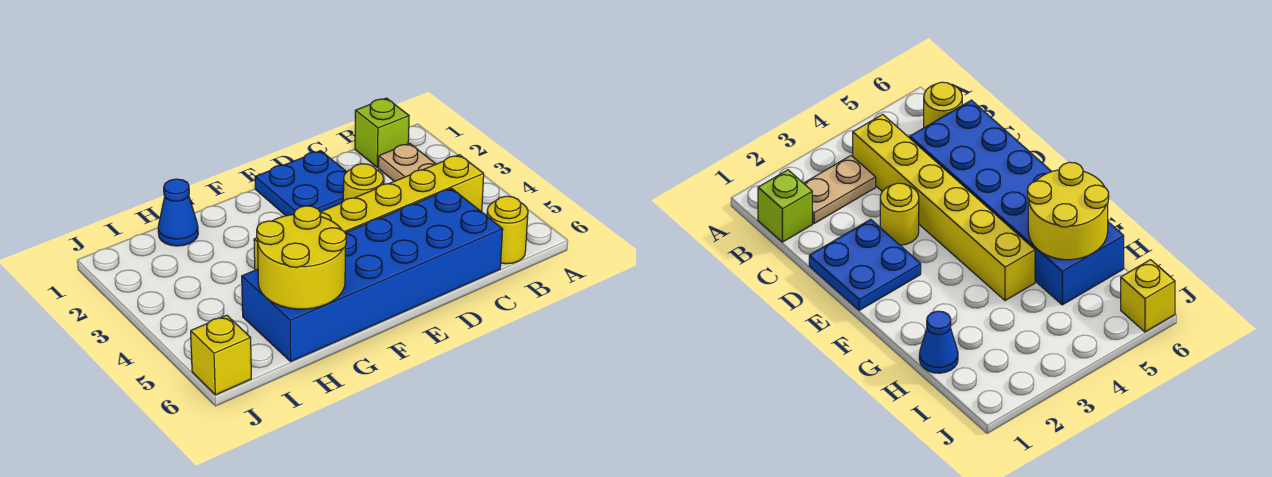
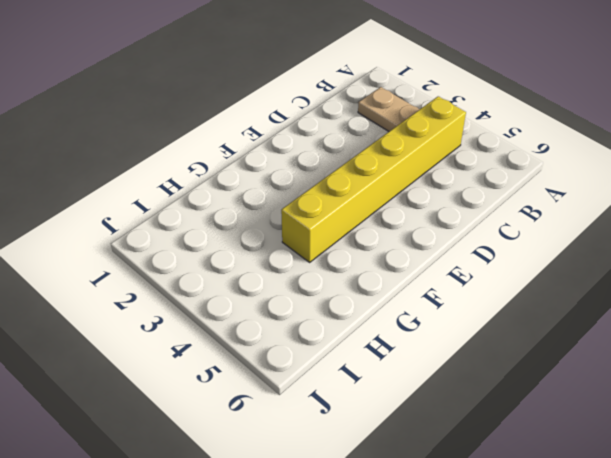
none -> lime 1x1 brick [355,98,409,167]
none -> yellow 1x1 round brick [487,196,528,264]

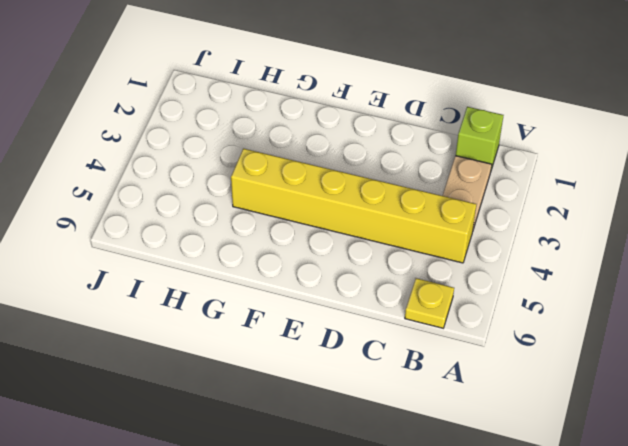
yellow 1x1 plate [405,278,454,328] -> yellow 1x1 round brick [487,196,528,264]
none -> blue 2x6 brick [242,188,503,361]
none -> blue 2x2 plate [255,151,346,216]

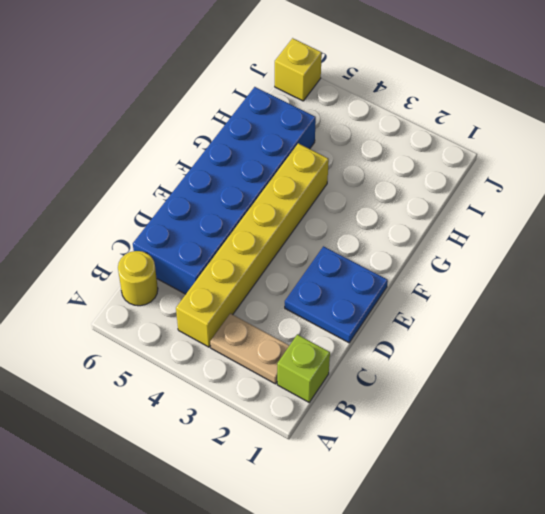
none -> yellow 1x1 round brick [343,164,384,201]
none -> blue 1x1 cone [158,179,198,246]

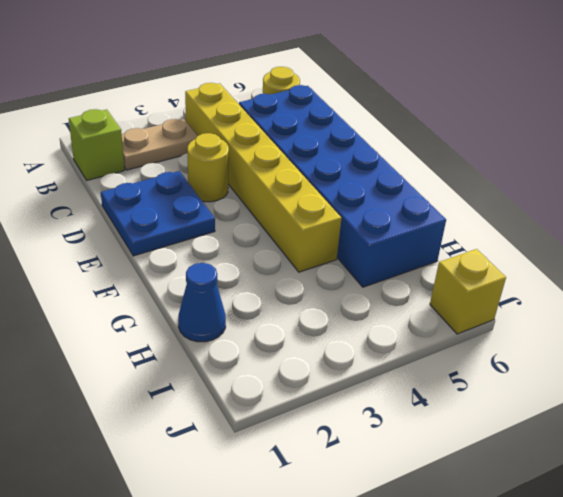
none -> yellow 2x2 round brick [257,206,346,309]

